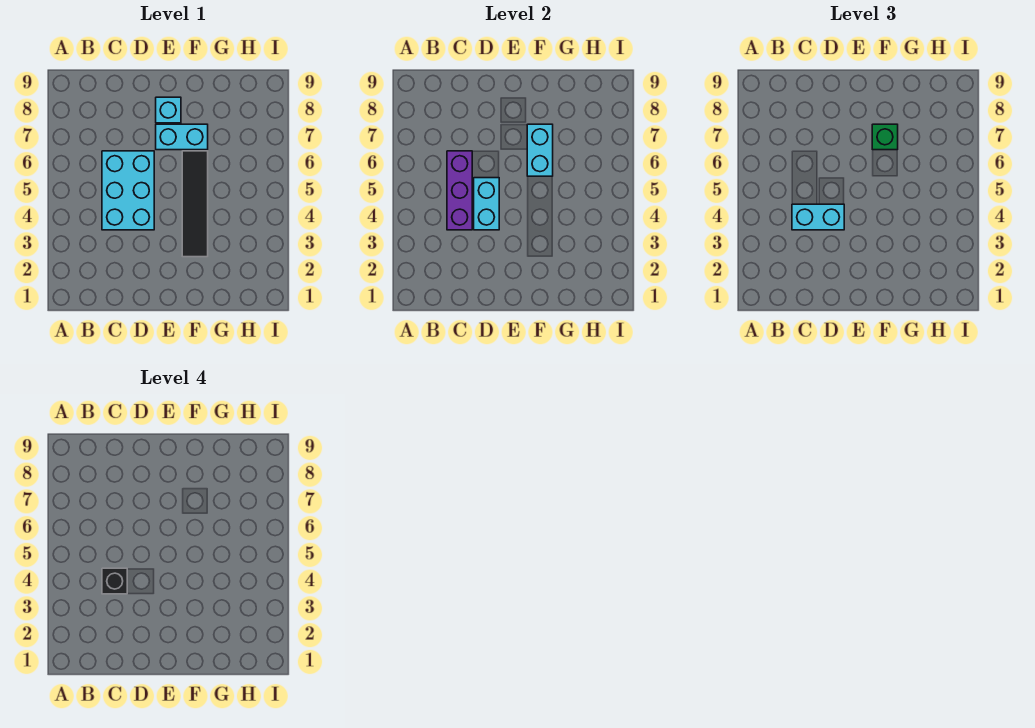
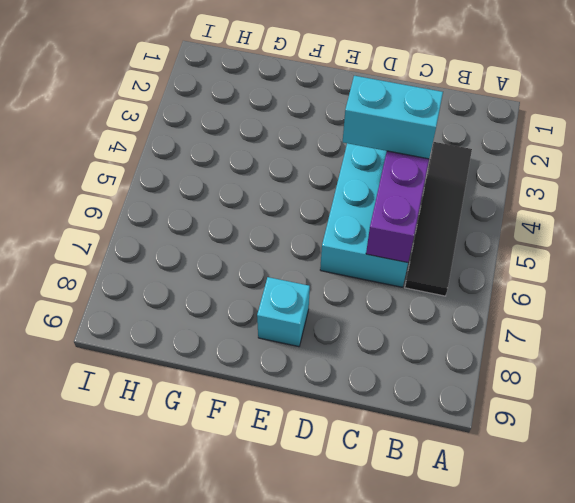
black 1x4 tile [405,142,472,296] -> black 1x4 tile moved to [182,151,208,257]
none -> cyan 1x2 brick [156,124,208,150]
none -> cyan 1x2 brick [474,178,499,230]

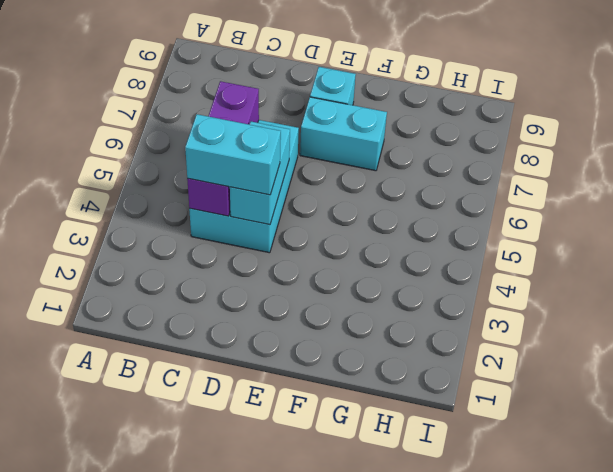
none -> black 1x4 tile [182,151,208,257]
none -> cyan 1x2 brick [527,124,553,176]

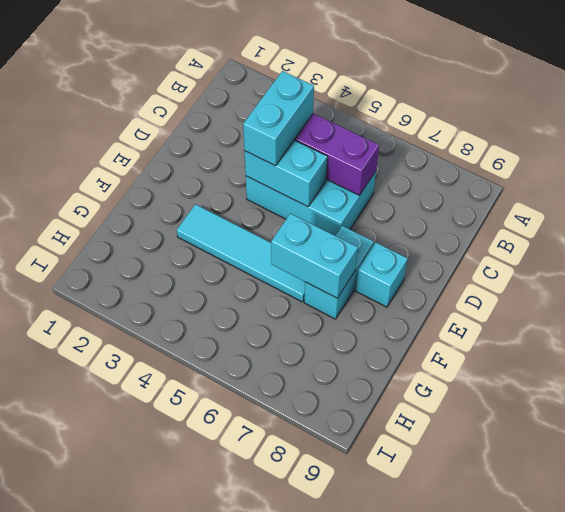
cyan 1x4 tile [177,204,305,302] -> black 1x4 tile [182,151,208,257]
none -> green 1x1 brick [872,124,898,150]
none -> black 1x1 brick [102,568,127,594]

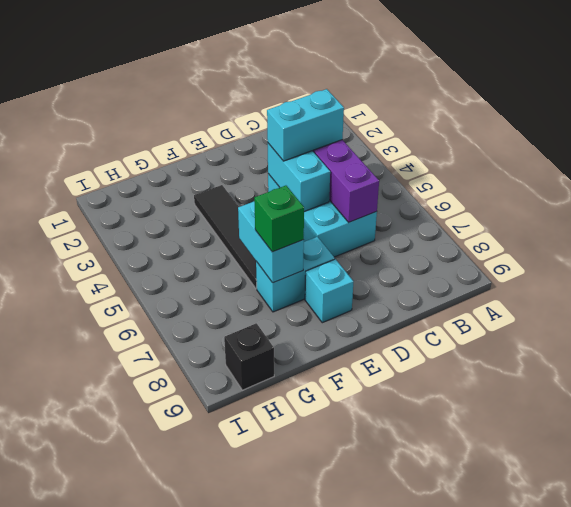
black 1x1 brick [224,323,274,390] -> black 1x1 brick moved to [102,568,127,594]

